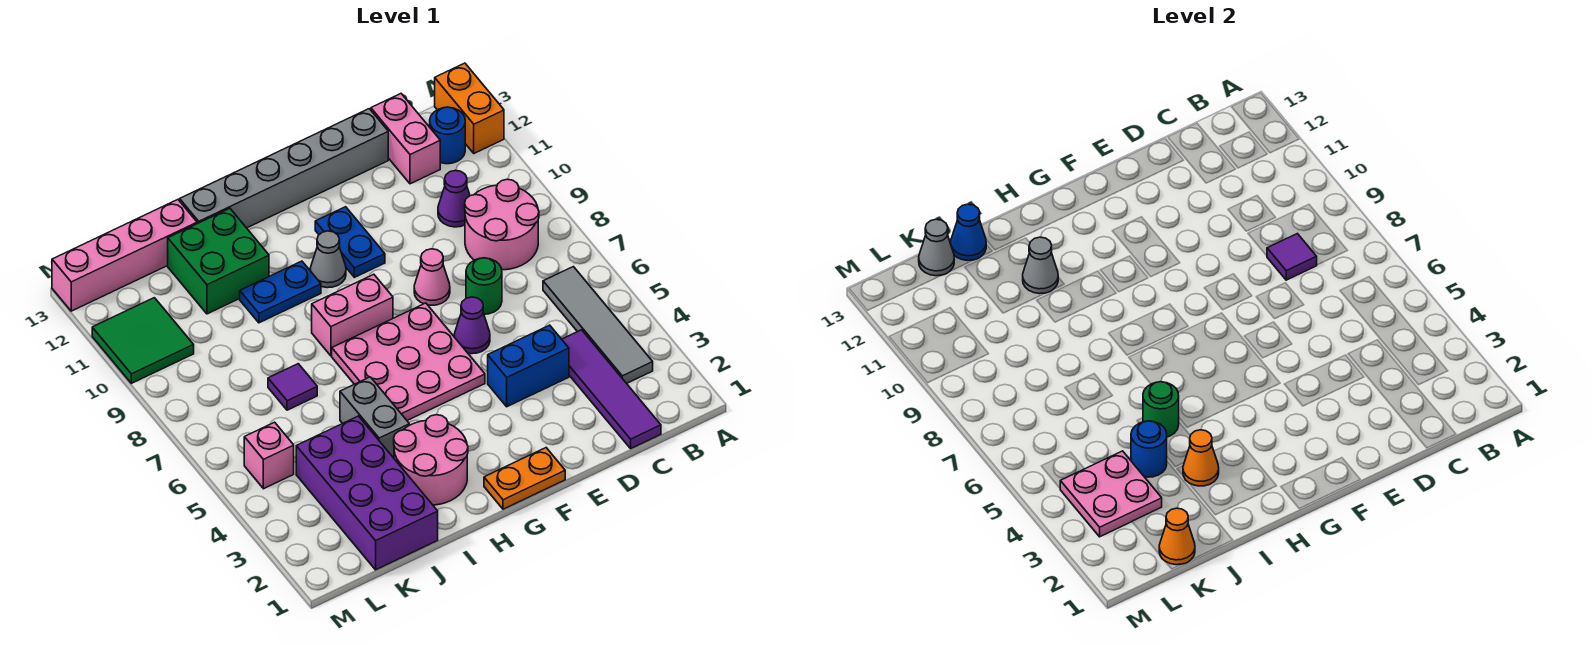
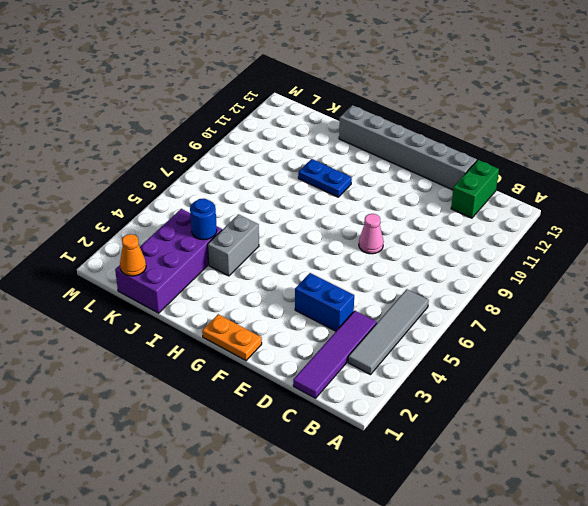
green 1x2 brick [451,160,499,218] -> pink 1x2 brick [371,94,440,184]
none -> orange 1x2 brick [435,63,504,153]
none -> pink 2x2 round brick [465,179,539,270]
none -> blue 1x1 round brick [430,107,465,164]
none -> purple 1x1 cone [438,170,470,227]

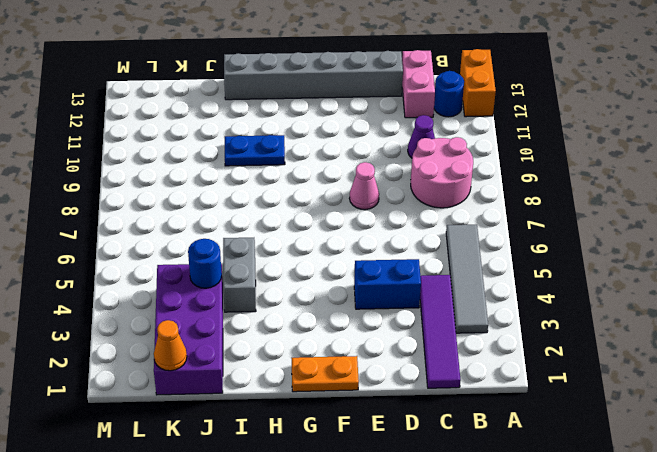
none -> green 1x1 round brick [466,258,502,314]
none -> purple 1x1 cone [454,297,490,354]
none -> pink 3x3 plate [332,303,485,420]
none -> blue 1x2 plate [315,207,385,277]

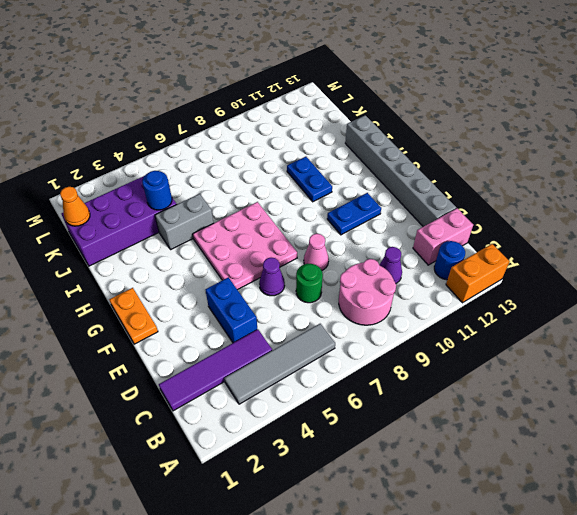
none -> pink 1x2 brick [312,274,393,356]
none -> grey 1x1 cone [310,231,346,288]
none -> pink 2x2 round brick [394,415,468,505]
none -> green 2x2 brick [168,208,269,314]

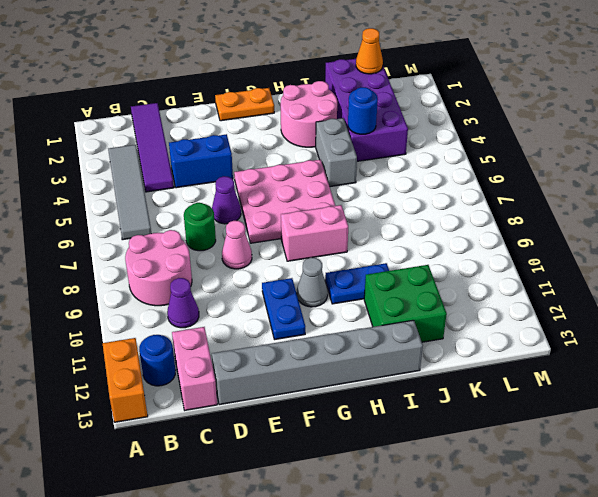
none -> purple 1x1 tile [268,364,317,410]
none -> pink 1x4 brick [52,200,197,311]
none -> pink 1x1 brick [244,422,294,489]
none -> green 2x2 tile [92,298,194,383]

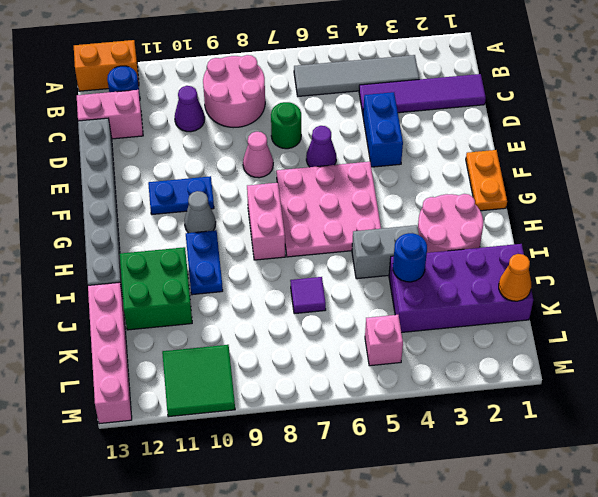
none -> purple 1x1 tile [1267,234,1317,280]
none -> orange 1x1 cone [1183,430,1219,486]
none -> green 1x1 round brick [1143,382,1179,437]
none -> grey 1x1 cone [1023,237,1058,294]

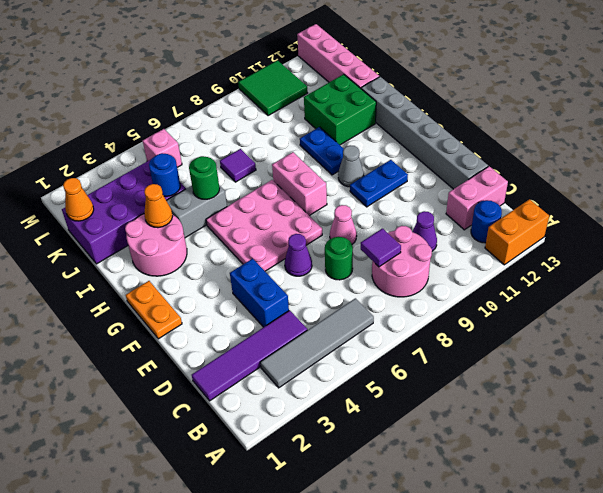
none -> grey 1x1 cone [1023,237,1058,294]
none -> blue 1x1 cone [951,204,986,261]
none -> pink 2x2 plate [1060,451,1162,537]
none -> grey 1x1 cone [919,219,954,276]

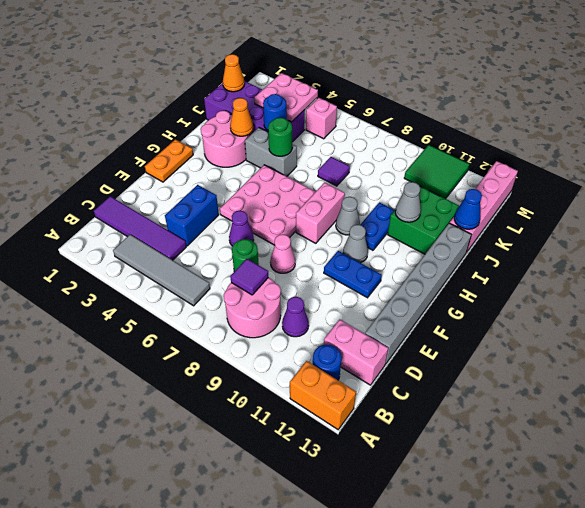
grey 1x1 cone [336,197,360,235] -> grey 1x1 cone moved to [919,219,954,276]

